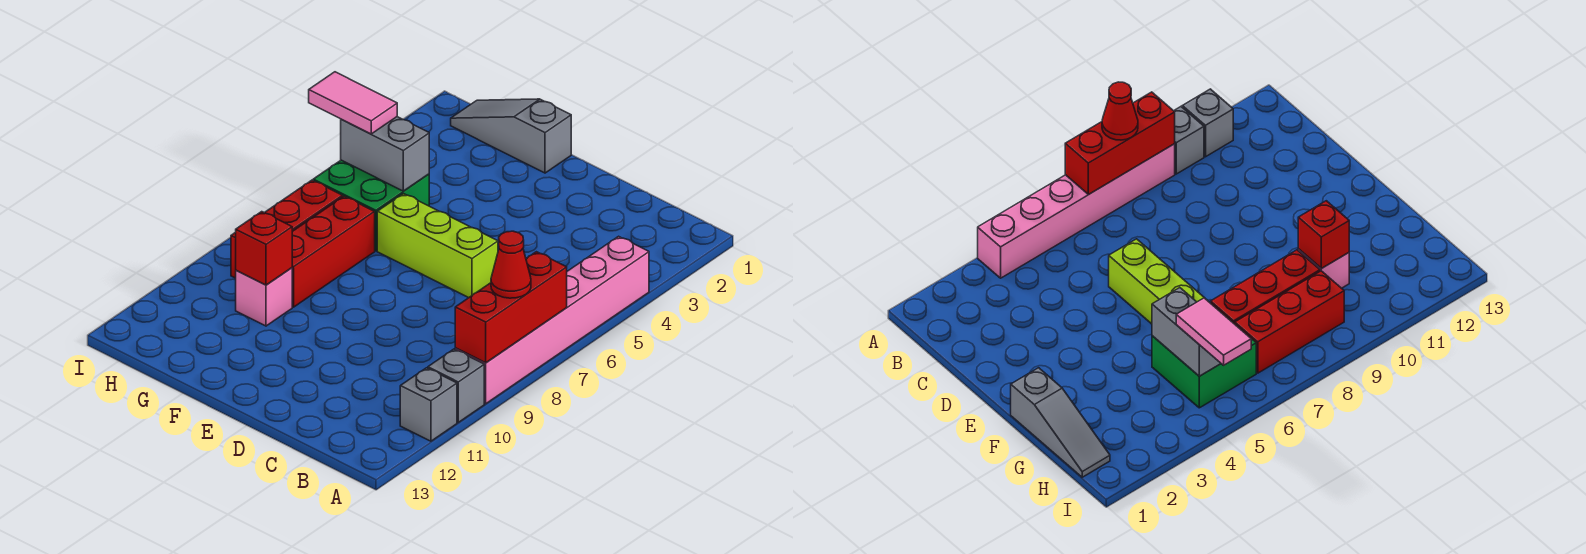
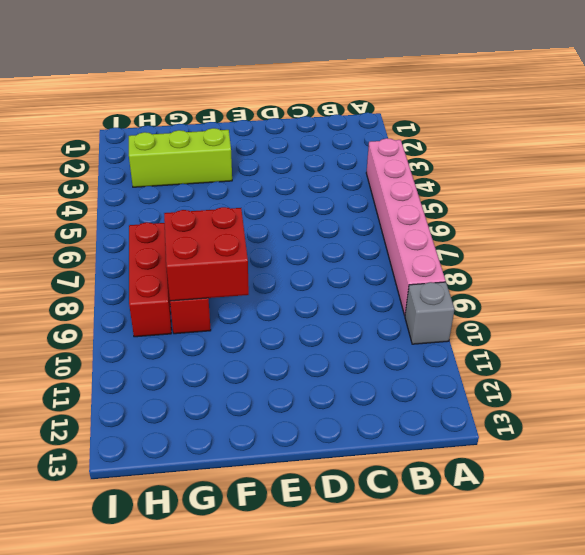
lime 1x3 brick [129,128,232,187] -> lime 1x3 brick moved to [377,194,498,298]
red 2x2 brick [164,207,249,301] -> none
none -> grey 1x1 brick [400,368,457,441]
none -> grey 1x3 slope [451,99,571,173]
none -> green 2x2 brick [313,160,429,251]

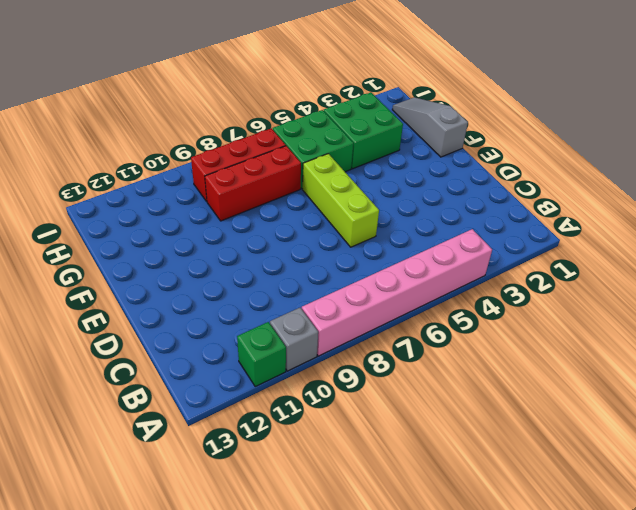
green 1x1 brick [237,322,286,386] -> grey 1x1 brick [400,368,457,441]
green 2x2 brick [324,93,403,169] -> none
none -> pink 1x1 brick [236,268,292,326]
none -> red 1x3 brick [455,252,567,363]
none -> grey 1x2 brick [341,117,429,191]

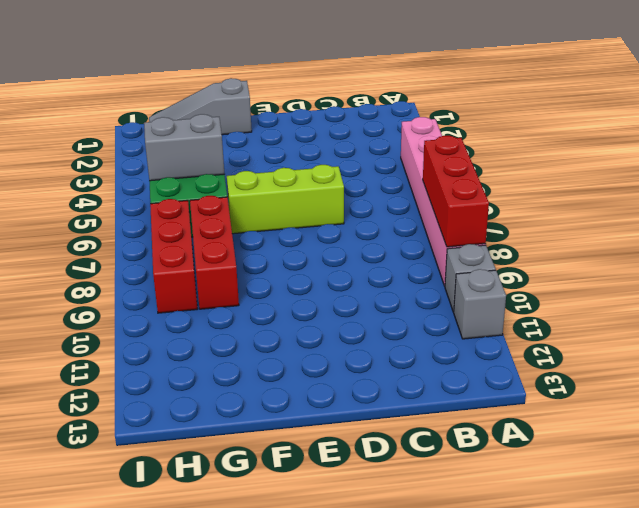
none -> pink 1x1 brick [236,268,292,326]
none -> red 1x1 brick [236,212,292,285]
none -> red 1x1 cone [491,231,531,298]

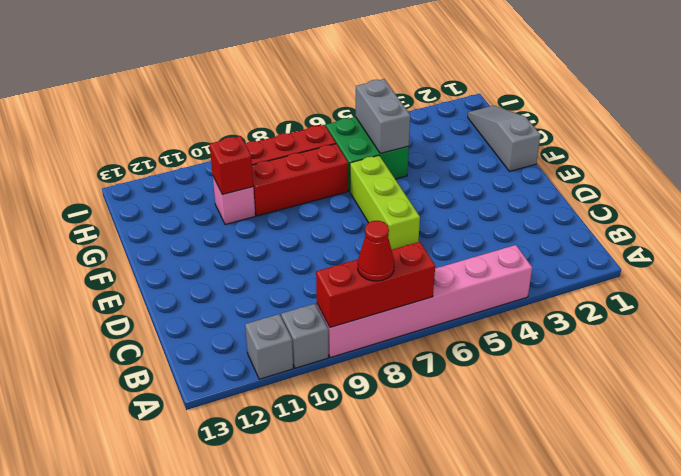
none -> pink 1x2 tile [309,72,397,134]

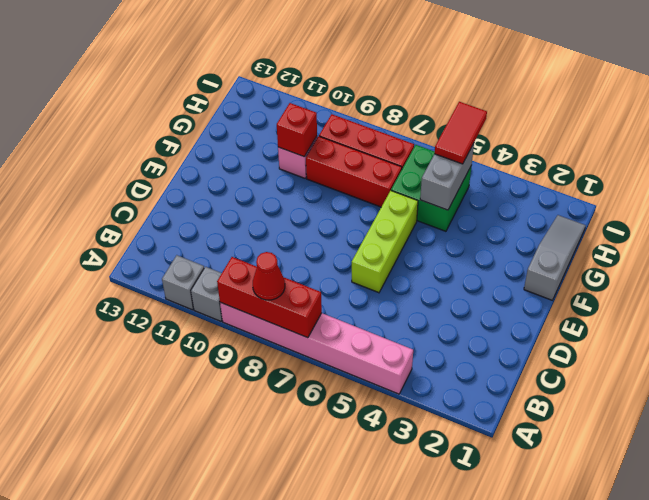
red 1x2 tile [434,102,487,164] -> pink 1x2 tile [309,72,397,134]

